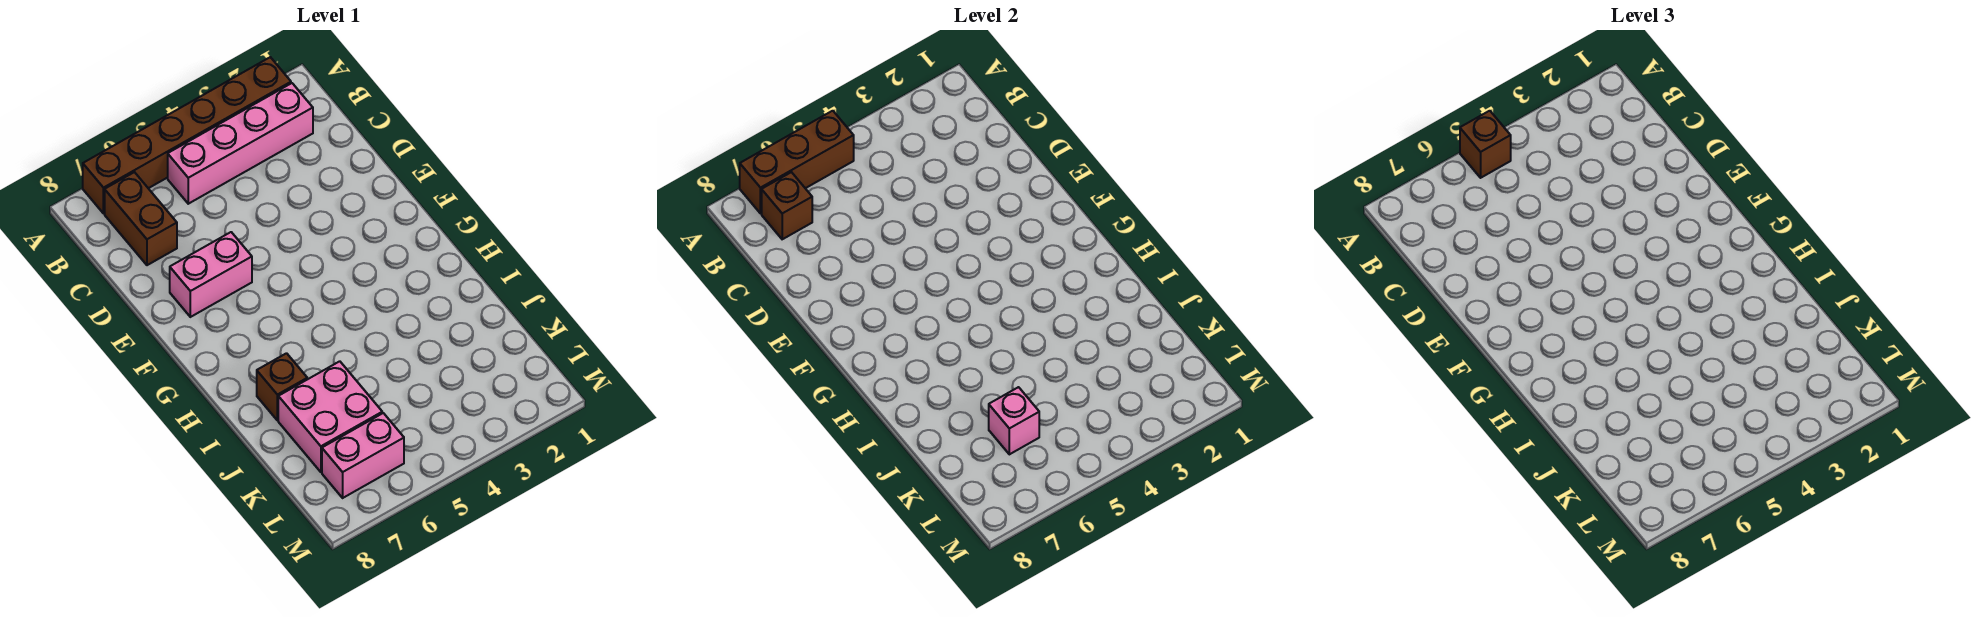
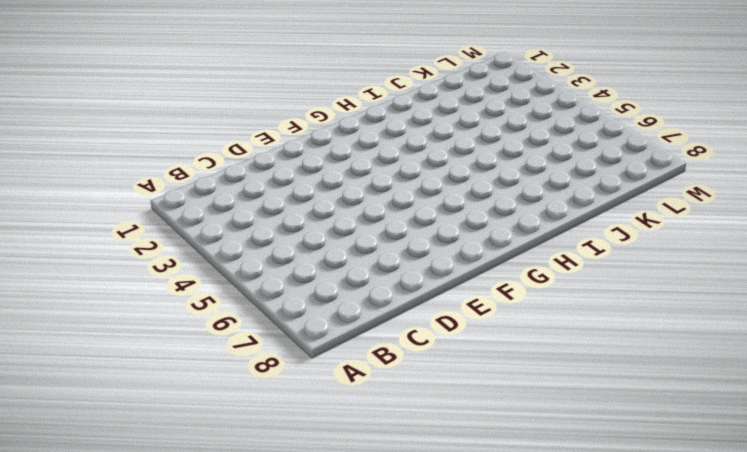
none -> brown 1x6 brick [83,57,291,214]
none -> pink 1x4 brick [168,83,313,204]

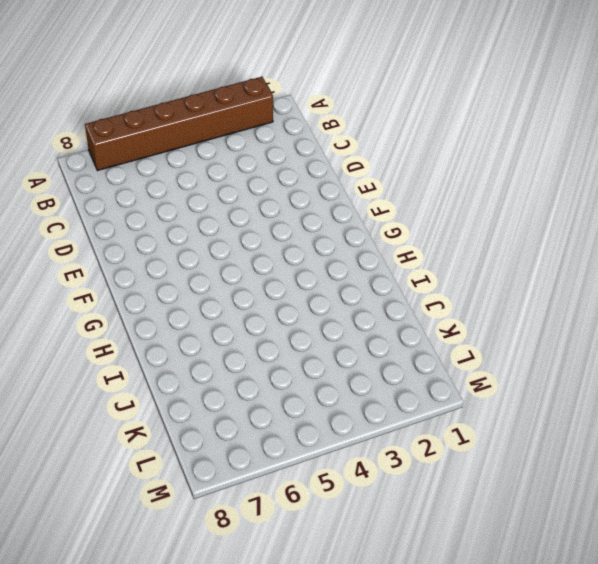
none -> pink 1x4 brick [168,83,313,204]
none -> brown 1x2 brick [105,172,177,265]

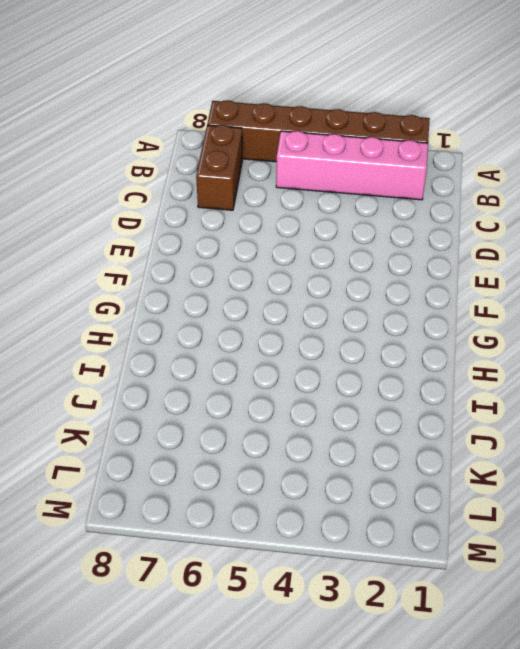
none -> pink 1x2 brick [170,232,252,317]
none -> brown 1x1 brick [257,353,307,420]

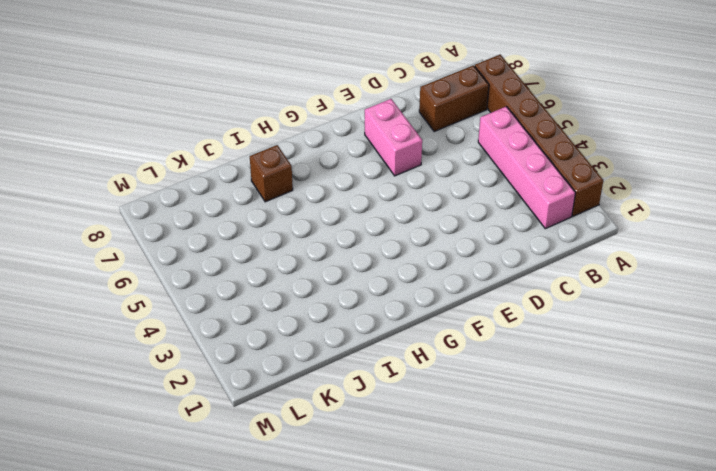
none -> pink 2x2 brick [278,361,382,472]
none -> pink 1x2 brick [322,413,404,498]

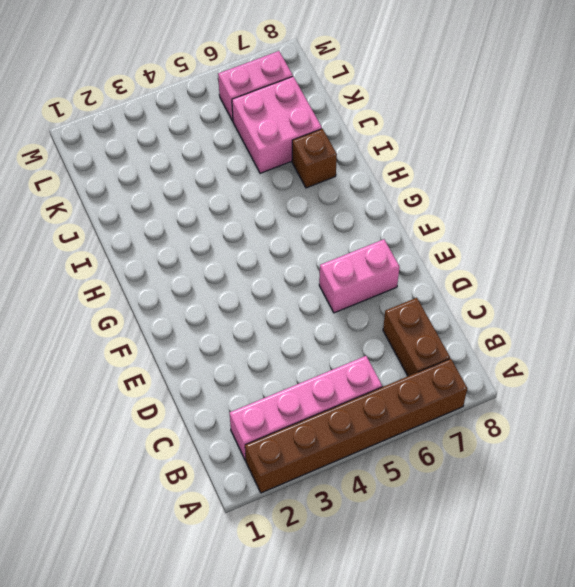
none -> brown 1x3 brick [740,111,854,214]
none -> brown 1x1 brick [762,172,812,239]

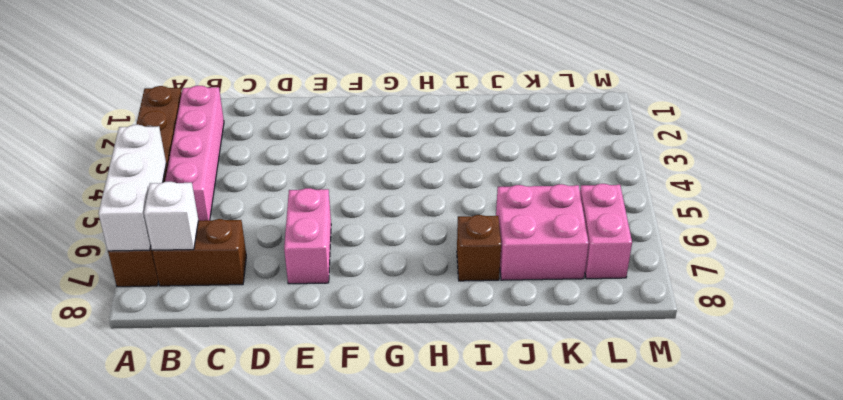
white 1x3 brick [99,125,166,251] -> brown 1x3 brick [740,111,854,214]
white 1x1 brick [144,182,198,250] -> brown 1x1 brick [762,172,812,239]
none -> pink 1x1 brick [989,387,1039,454]
none -> brown 1x1 brick [1460,111,1511,178]

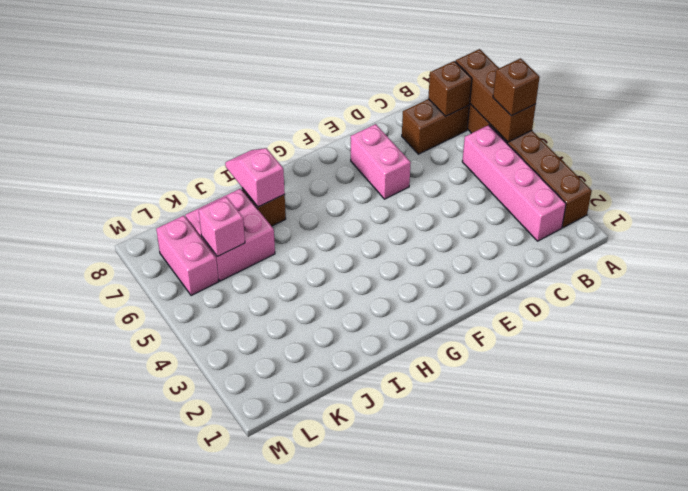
pink 1x2 slope [225,148,285,207] -> none

